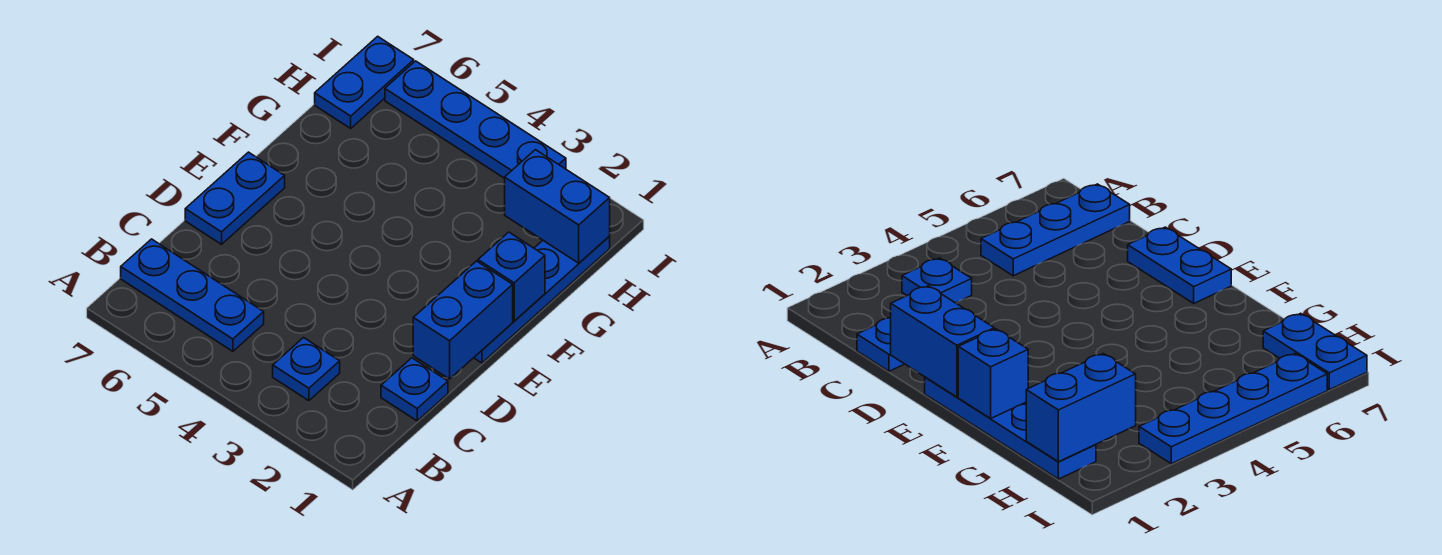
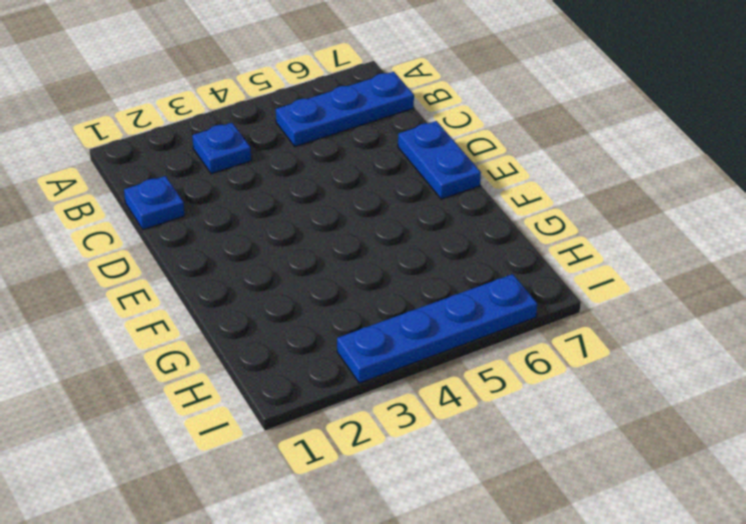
none -> blue 1x4 plate [474,237,610,363]
none -> blue 1x2 plate [315,36,414,128]

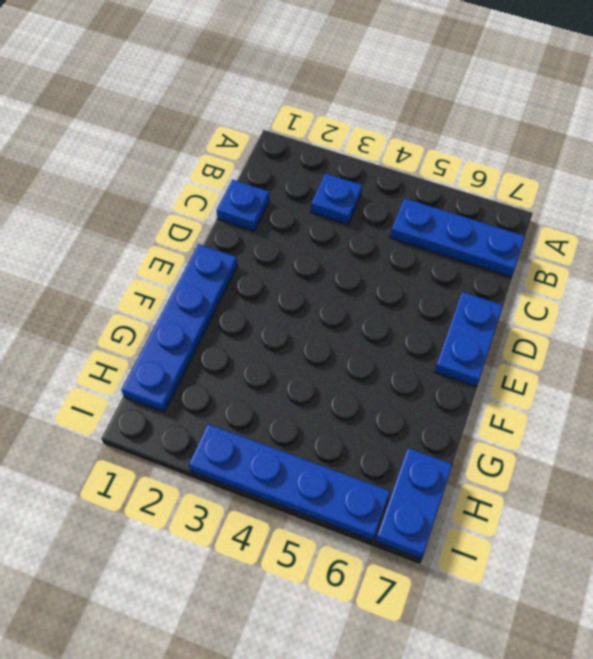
none -> blue 1x2 brick [413,261,513,379]
none -> blue 1x1 brick [478,232,545,321]

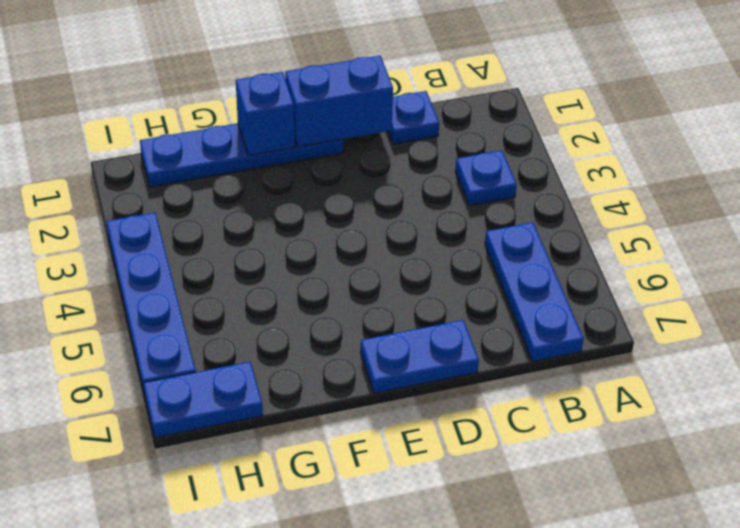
none -> blue 1x2 brick [505,150,610,263]

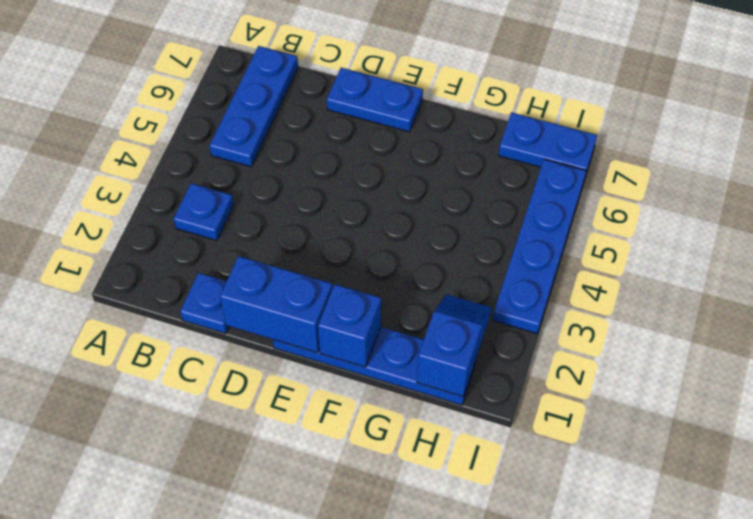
blue 1x2 slope [417,294,492,397] -> blue 1x2 brick [505,150,610,263]

